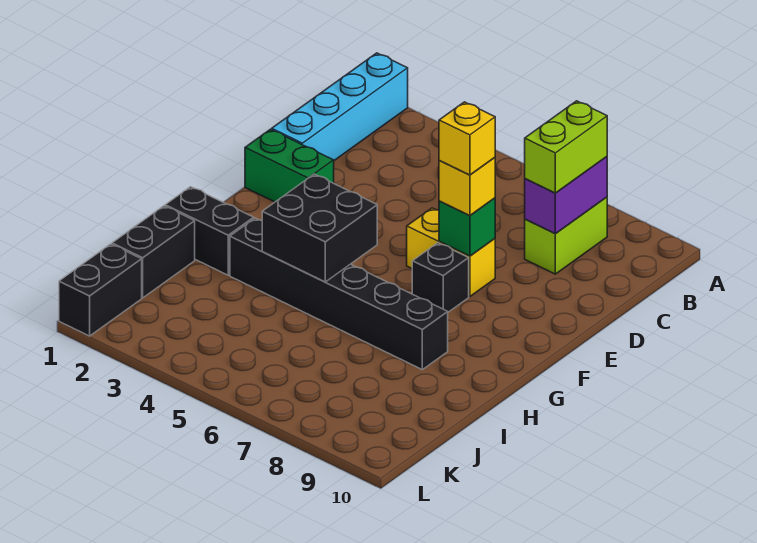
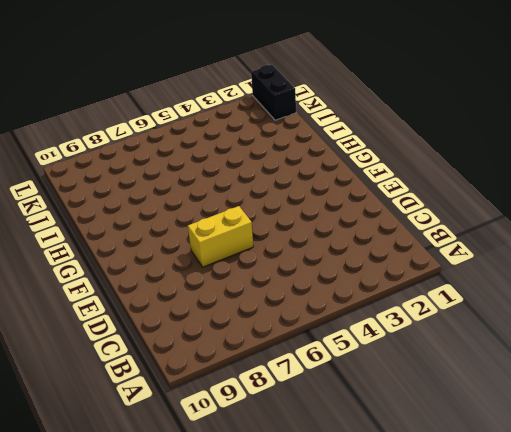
none -> cyan 1x4 brick [272,53,408,160]
none -> lime 1x2 brick [525,197,607,274]
none -> green 1x2 brick [245,129,334,202]

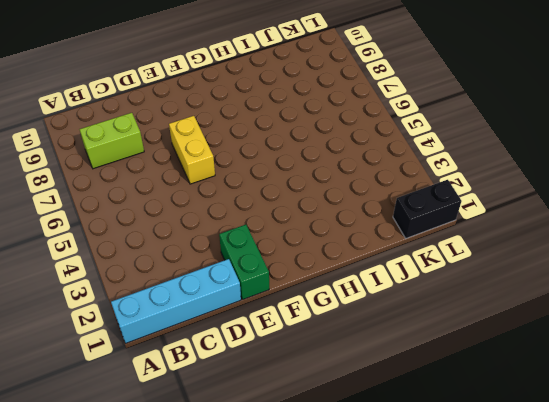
none -> black 1x1 brick [412,243,469,312]
none -> black 1x2 brick [165,187,254,275]
none -> black 1x6 brick [230,218,448,370]

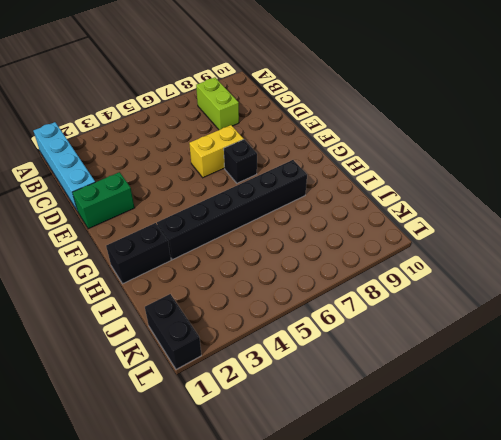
none -> black 1x2 brick [112,206,195,298]
none -> purple 1x2 brick [525,157,607,233]
none -> green 1x1 brick [439,198,495,256]

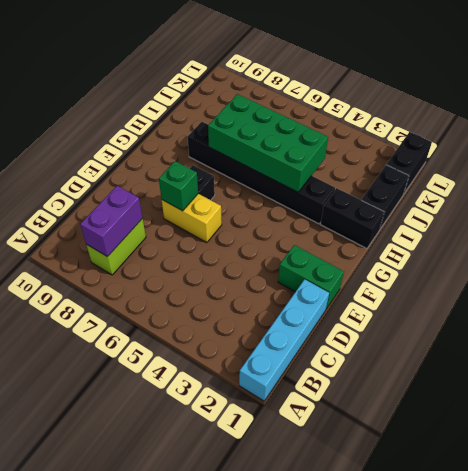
green 2x4 brick [208,94,328,192] -> black 2x2 brick [262,174,377,282]
none -> lime 1x2 brick [525,101,607,193]
none -> yellow 1x1 brick [439,157,495,216]
none -> yellow 1x1 brick [439,102,495,175]

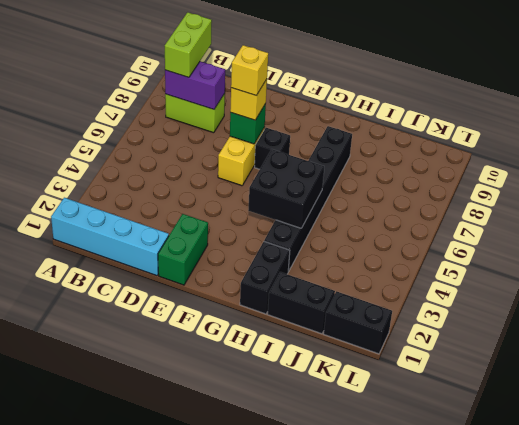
lime 1x2 brick [165,12,212,77] -> lime 1x2 brick turned to [525,101,607,193]

